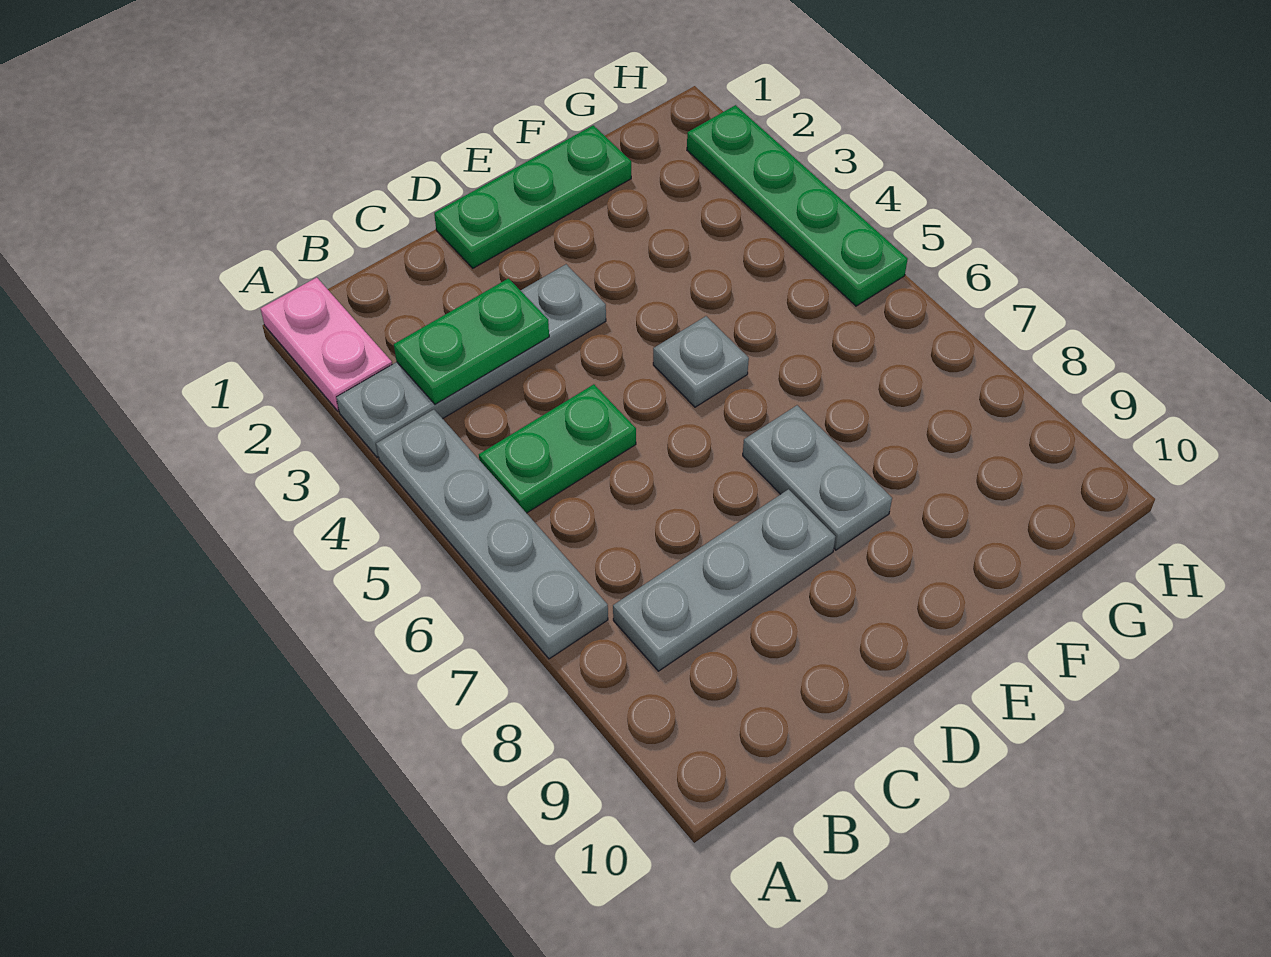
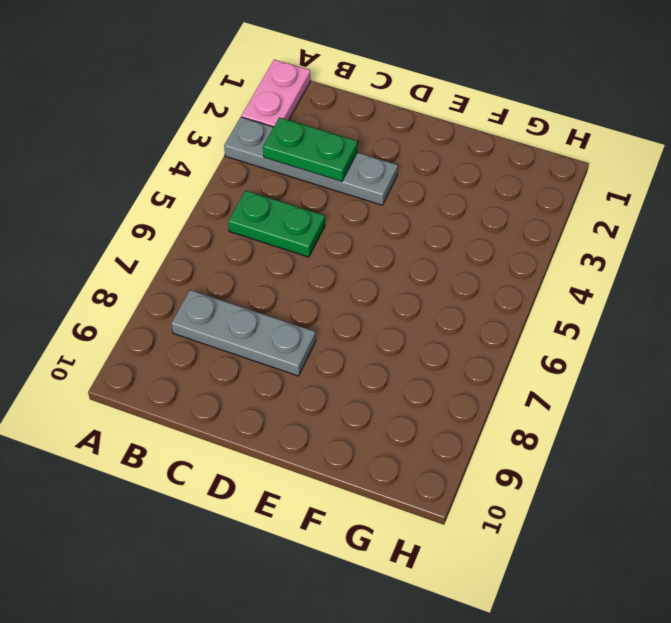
none -> grey 1x4 plate [376,409,608,659]
none -> green 1x3 plate [434,125,631,268]

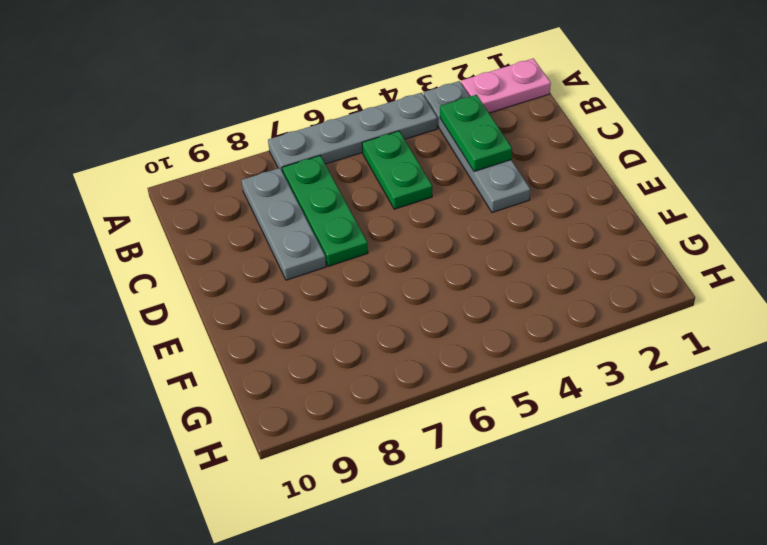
green 1x3 plate [282,156,368,266] -> green 1x3 plate moved to [434,125,631,268]
none -> grey 1x1 plate [653,316,749,407]
none -> grey 1x2 plate [743,405,892,550]

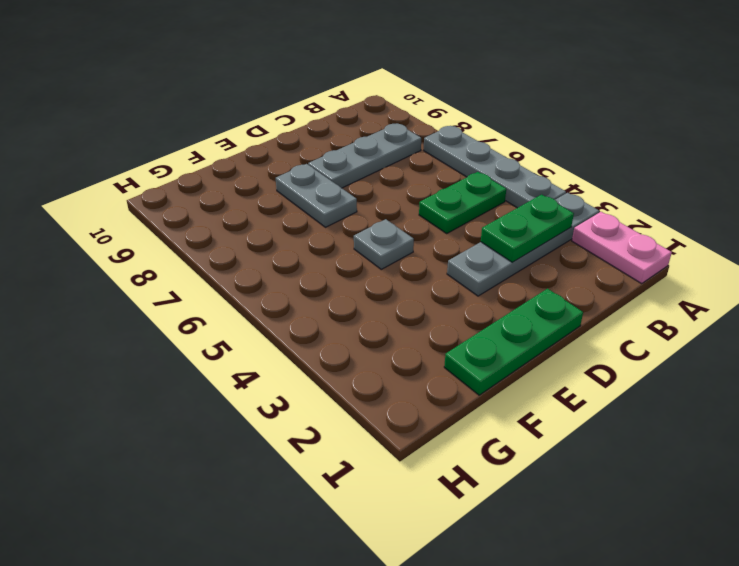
none -> green 1x4 plate [687,105,908,306]

